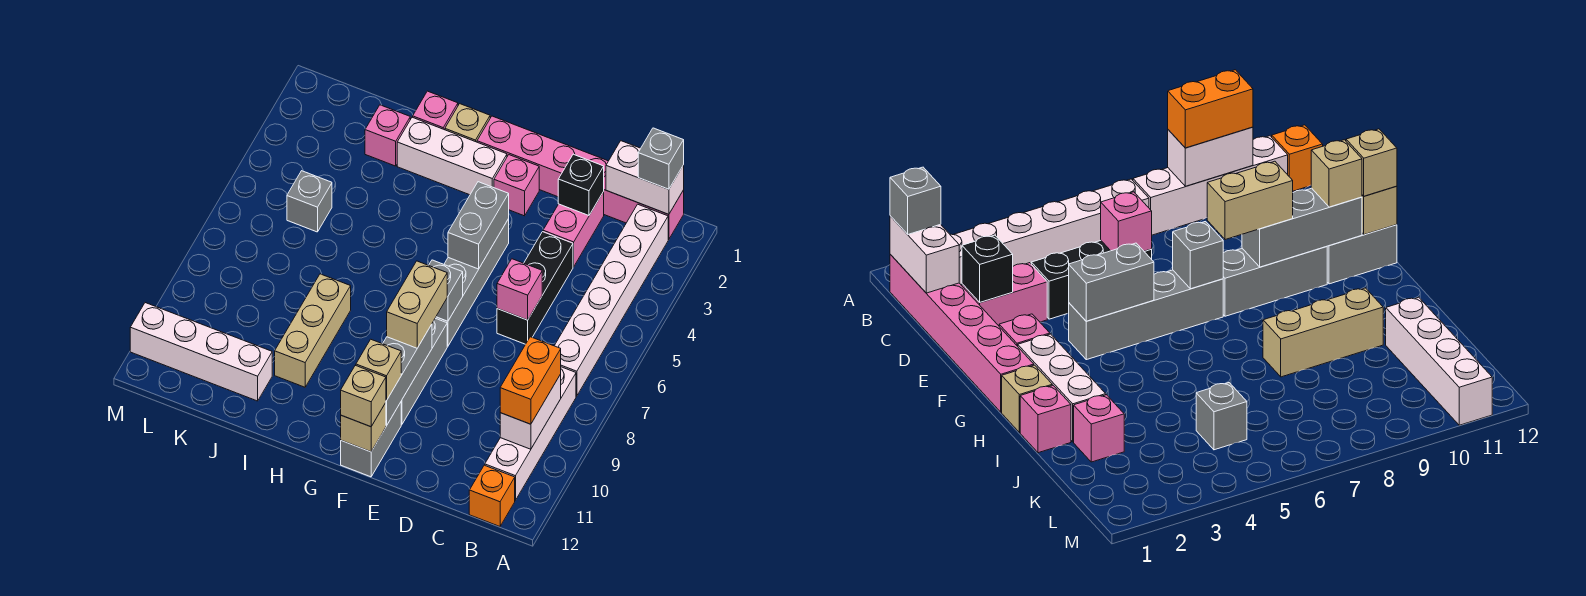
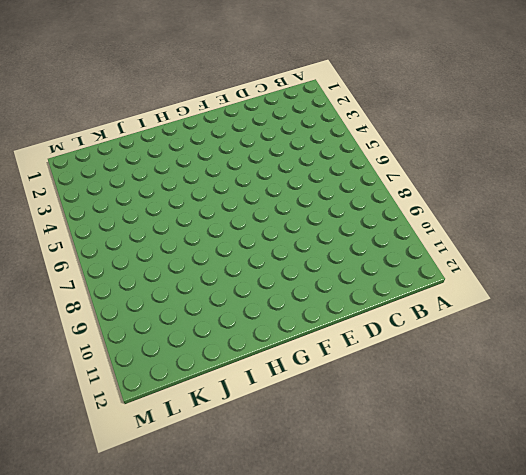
none -> pink 1x6 brick [477,116,684,239]
none -> white 1x6 brick [554,204,668,396]
none -> white 1x4 brick [485,367,576,500]
none -> orange 1x1 brick [469,465,515,526]

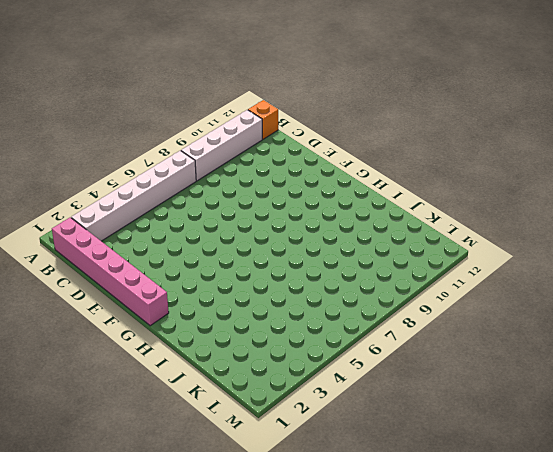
none -> pink 1x2 brick [543,192,604,267]
none -> black 1x3 brick [497,232,573,344]
none -> pink 1x1 brick [494,155,539,216]
none -> grey 1x4 brick [436,219,509,346]

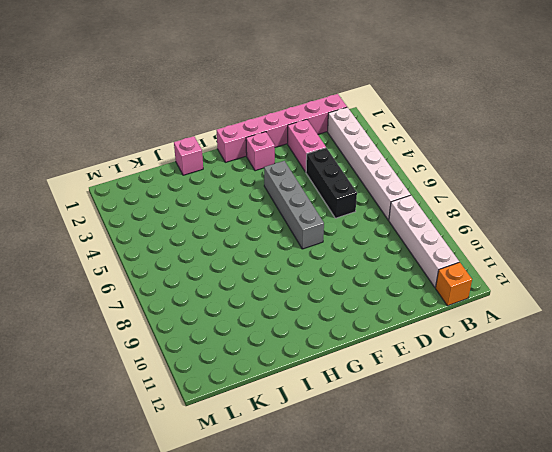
none -> grey 1x3 brick [401,318,447,425]
none -> grey 1x2 brick [341,402,401,477]
none -> white 1x3 brick [397,117,507,195]
none -> tan 1x1 brick [445,104,490,142]

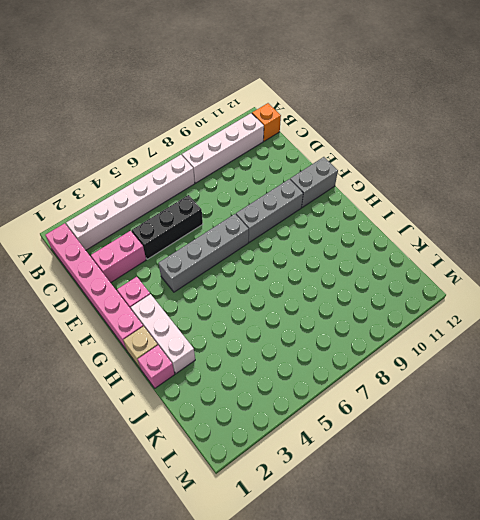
none -> tan 1x3 brick [275,274,351,387]
none -> pink 1x1 brick [365,105,410,166]
none -> white 1x4 brick [130,303,272,401]
none -> grey 1x1 brick [287,171,332,232]

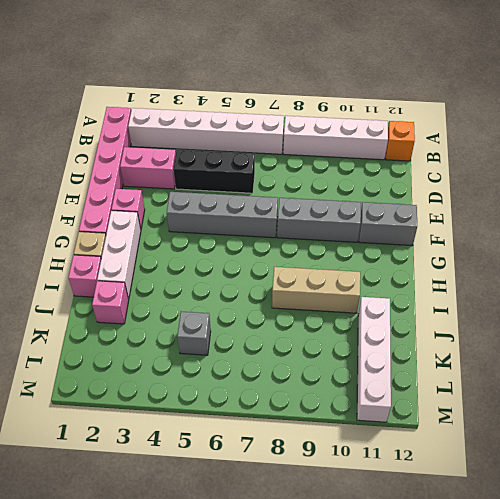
none -> white 1x2 brick [606,141,684,214]
none -> white 1x2 brick [500,374,561,449]
none -> black 1x1 brick [558,154,604,215]
none -> pink 1x1 brick [497,259,542,320]

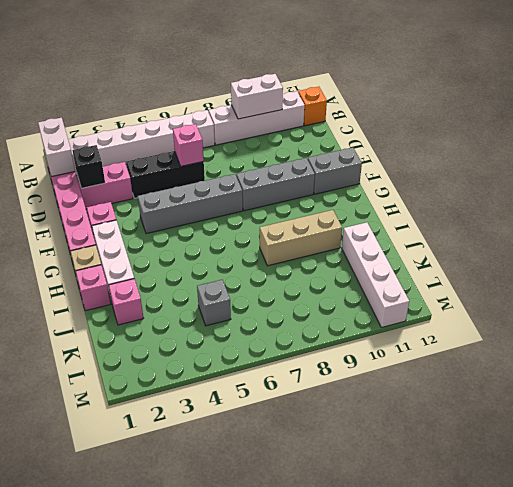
none -> grey 1x2 brick [448,182,509,269]
none -> grey 1x1 brick [429,260,463,321]
none -> grey 1x3 brick [383,324,432,426]
none -> tan 1x1 brick [341,403,386,452]

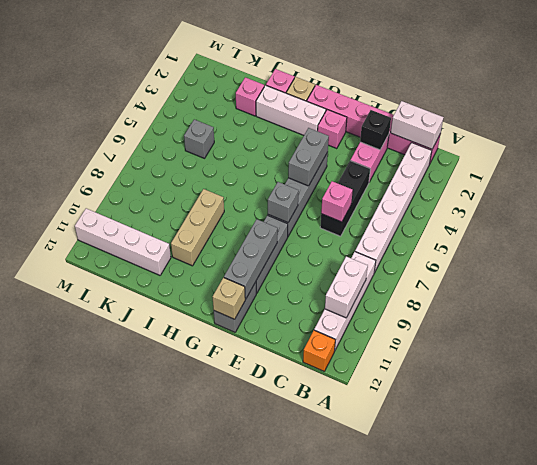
none -> grey 1x1 brick [638,128,684,189]
none -> orange 1x2 brick [500,337,561,424]
none -> tan 1x2 brick [387,261,447,348]
none -> tan 1x1 brick [356,339,401,401]

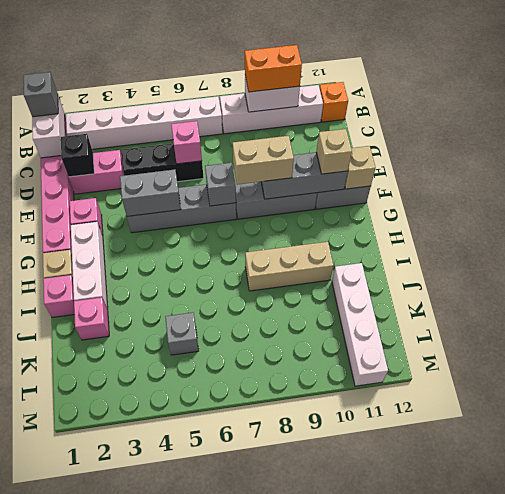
none -> tan 1x1 brick [341,365,386,427]

